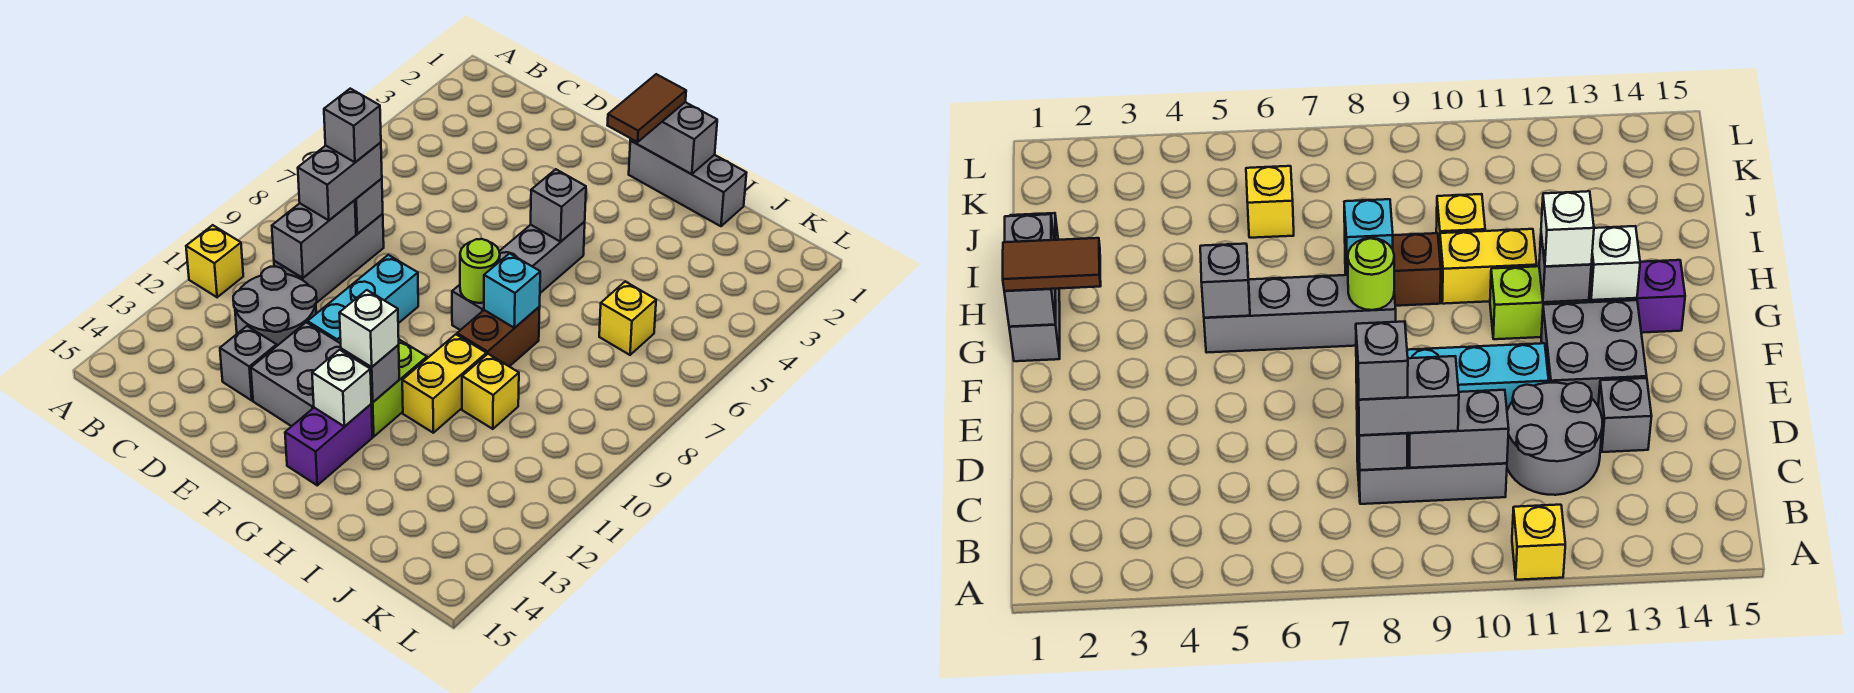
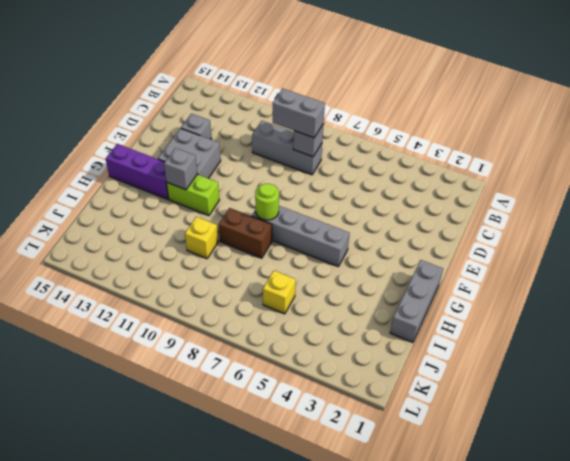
purple 1x3 brick [106,144,169,199] -> purple 1x2 brick [285,404,372,485]
none -> yellow 1x1 brick [186,225,243,297]
none -> grey 2x2 round brick [233,267,317,346]
none -> cyan 1x3 brick [307,255,418,343]

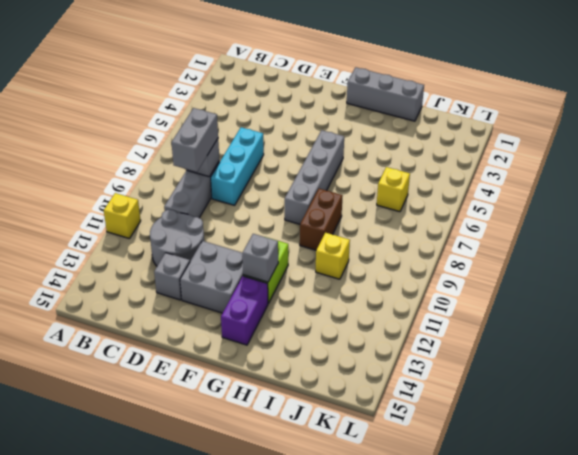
cyan 1x3 brick [211,127,264,205] -> cyan 1x3 brick moved to [307,255,418,343]
none -> yellow 1x2 brick [402,334,486,433]
none -> grey 1x2 brick [272,200,356,278]
none -> grey 1x2 brick [630,102,717,174]

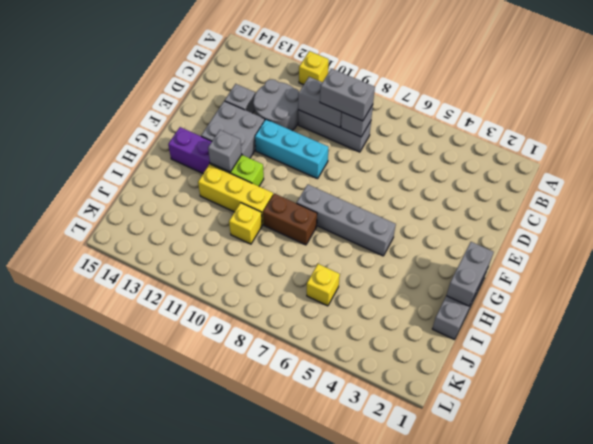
yellow 1x3 brick [198,164,273,225] -> yellow 1x2 brick [402,334,486,433]
none -> grey 1x1 brick [531,169,586,242]
none -> lime 1x1 round brick [460,239,500,303]
none -> white 1x1 brick [312,350,371,427]

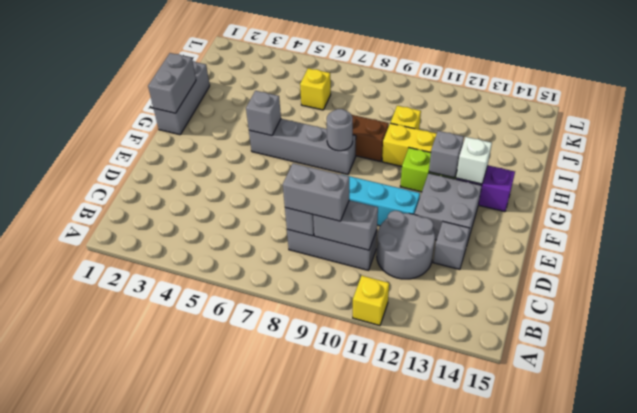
grey 1x1 round brick [327,109,353,151] -> lime 1x1 round brick [460,239,500,303]
none -> cyan 1x1 brick [484,253,540,328]
none -> brown 1x2 tile [607,74,686,142]
none -> white 1x1 brick [339,290,399,367]

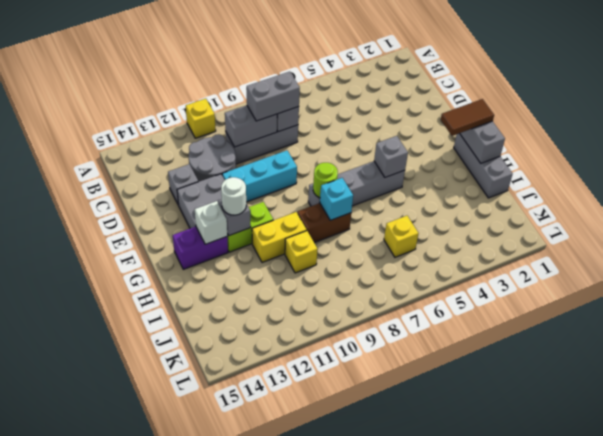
white 1x1 round brick [221,177,246,215] -> white 1x1 brick [339,290,399,367]
none -> grey 1x1 brick [324,89,381,162]

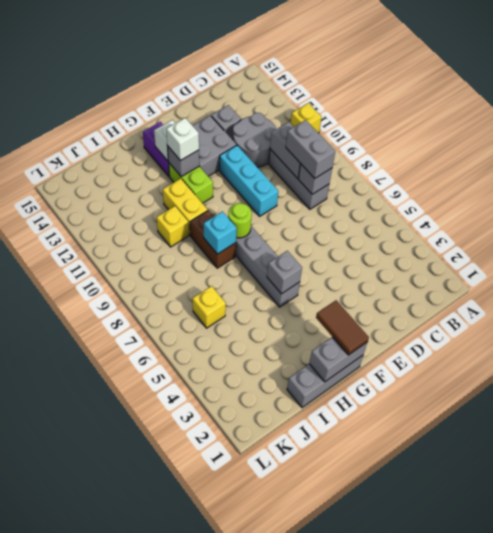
none -> grey 1x1 brick [324,89,381,162]

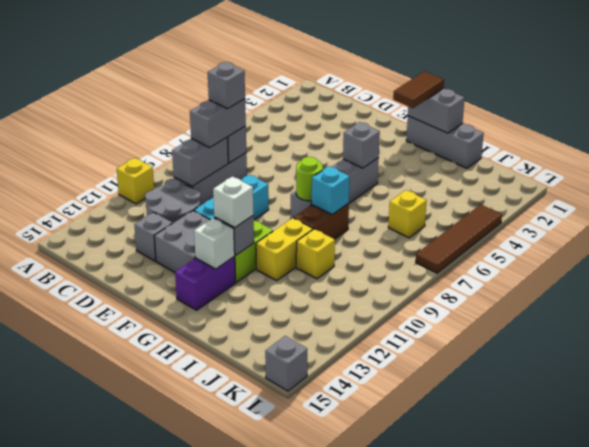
brown 1x4 tile [416,205,502,273] -> none
grey 1x1 brick [265,336,307,391] -> none

